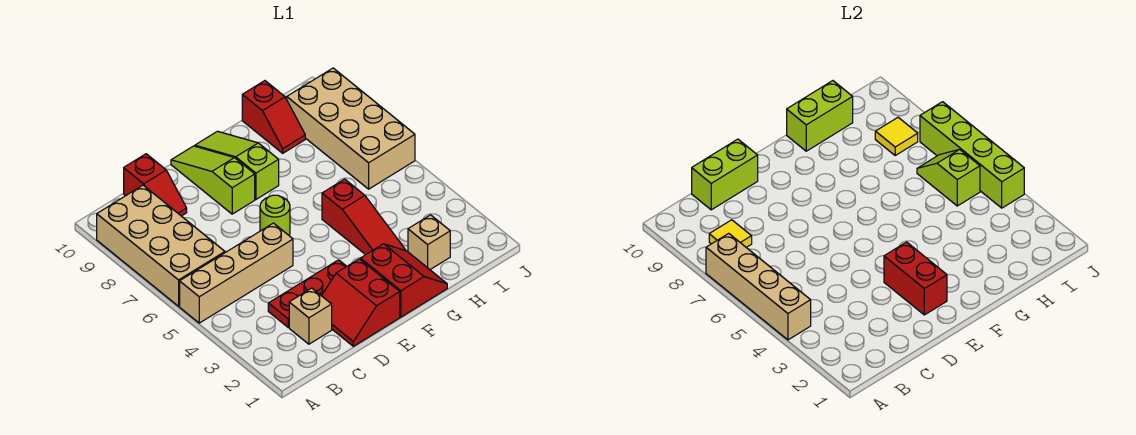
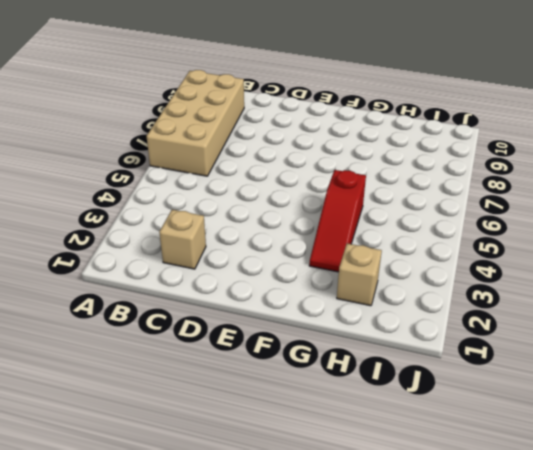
none -> tan 1x4 brick [180,223,293,323]
none -> red 1x3 plate [268,260,347,327]
none -> red 1x2 slope [124,154,187,216]

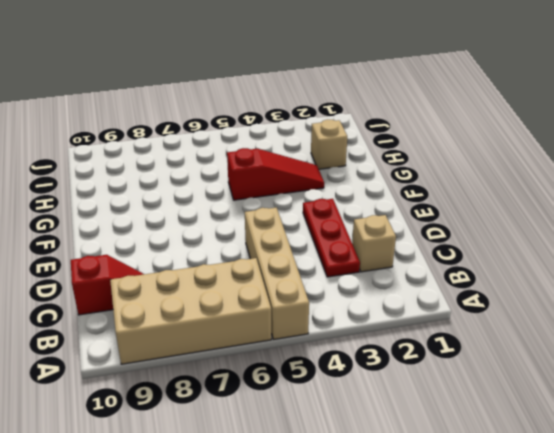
none -> red 2x2 slope [322,259,400,346]
none -> lime 1x1 round brick [260,195,290,236]
none -> lime 1x3 slope [171,146,255,214]

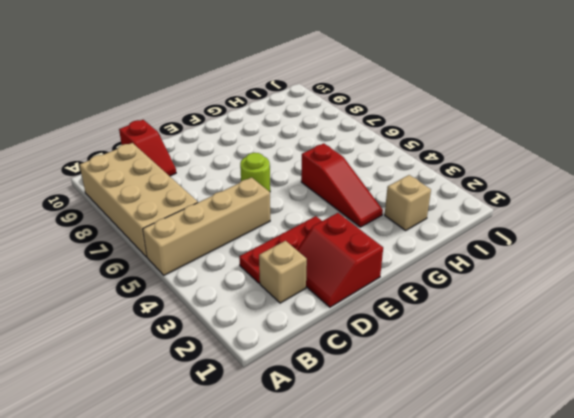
none -> lime 1x3 slope [171,146,255,214]
none -> red 2x2 slope [360,244,447,317]
none -> lime 1x3 slope [195,131,279,199]

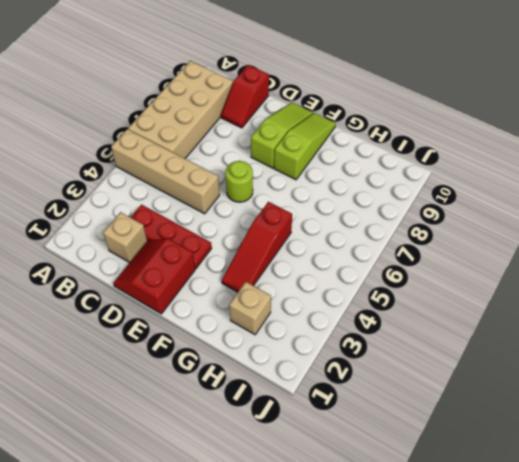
none -> red 2x2 slope [360,244,447,317]
none -> red 1x2 slope [242,81,305,153]
none -> tan 2x4 brick [287,68,415,189]

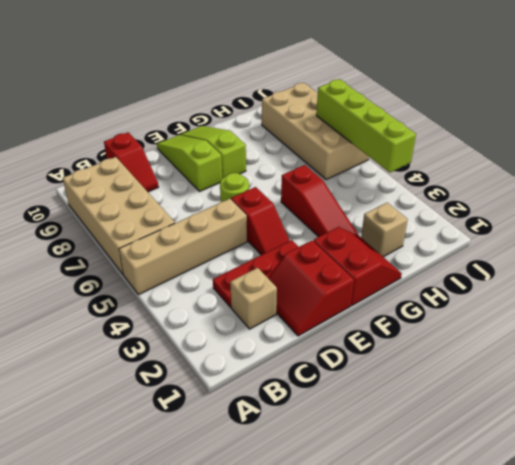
red 1x2 slope [231,187,290,255] -> red 1x2 slope moved to [242,81,305,153]
none -> tan 1x4 brick [706,233,811,340]
none -> yellow 1x1 tile [709,220,752,247]
none -> lime 1x2 brick [692,139,758,210]

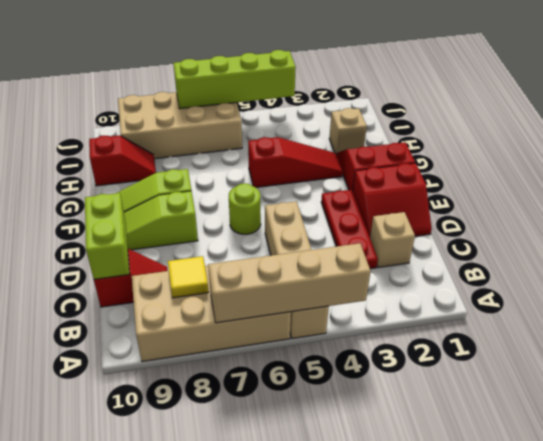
none -> red 1x2 brick [884,242,947,315]
none -> lime 1x2 brick [787,81,853,151]
none -> lime 1x2 slope [917,149,980,206]

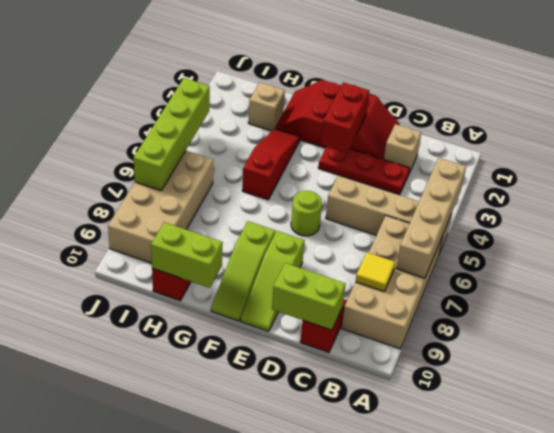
none -> lime 1x2 slope [917,149,980,206]
none -> yellow 1x1 tile [875,118,918,155]

